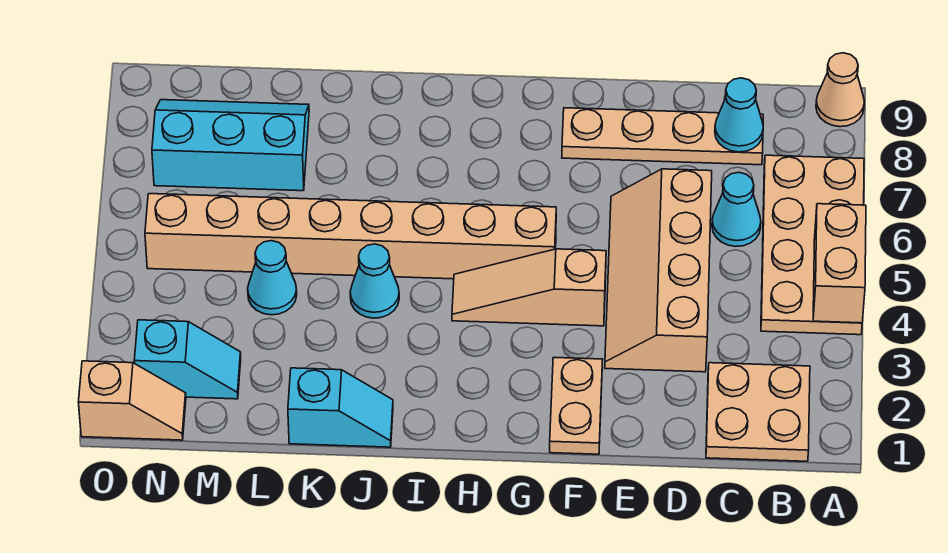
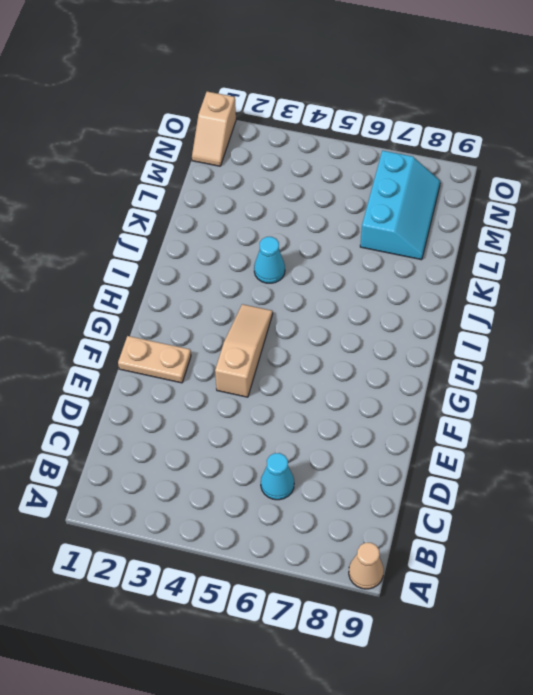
none -> tan 2x4 plate [761,155,864,335]
none -> tan 2x2 plate [706,363,810,461]
none -> tan 1x4 plate [562,108,763,165]

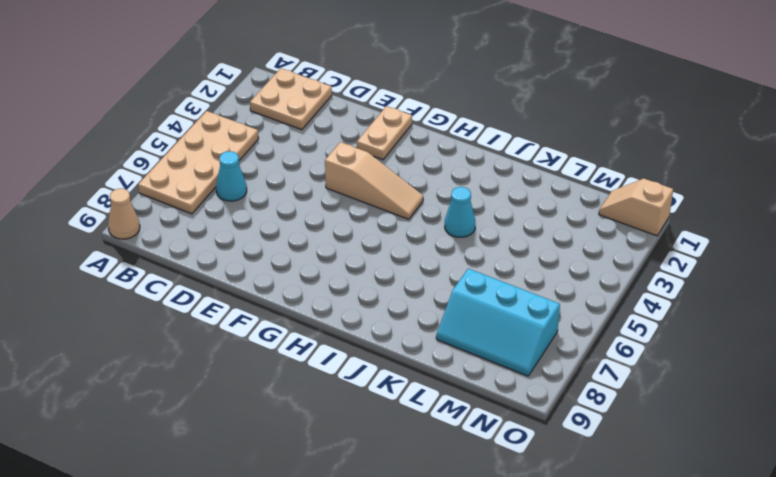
none -> tan 1x4 plate [562,108,763,165]
none -> tan 2x4 slope [605,169,712,372]
none -> tan 1x8 brick [145,194,556,279]

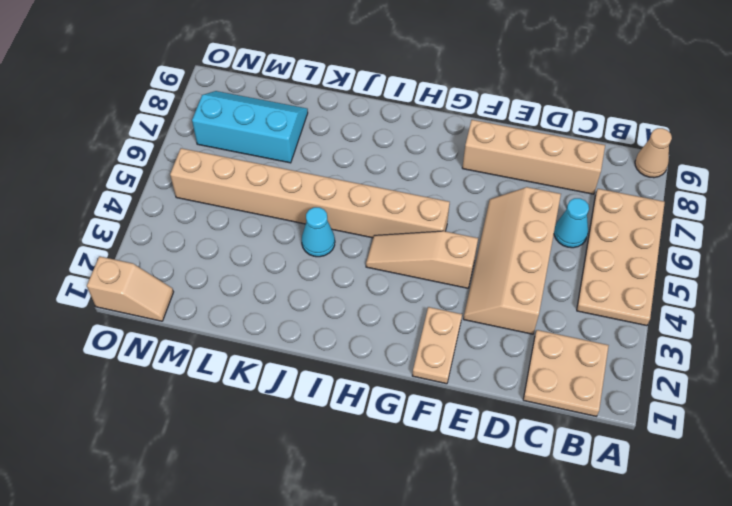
tan 1x4 brick [462,120,605,194] -> tan 1x4 plate [562,108,763,165]
none -> cyan 1x2 slope [288,368,393,447]
none -> cyan 1x1 cone [248,241,297,315]
none -> cyan 1x2 slope [134,320,241,399]

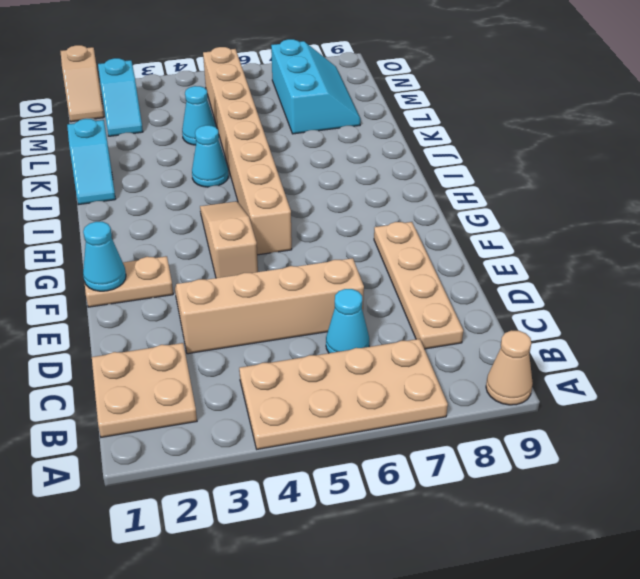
cyan 1x1 cone [83,222,126,291] -> cyan 1x1 cone moved to [715,78,763,152]
none -> tan 1x2 brick [813,204,866,323]

